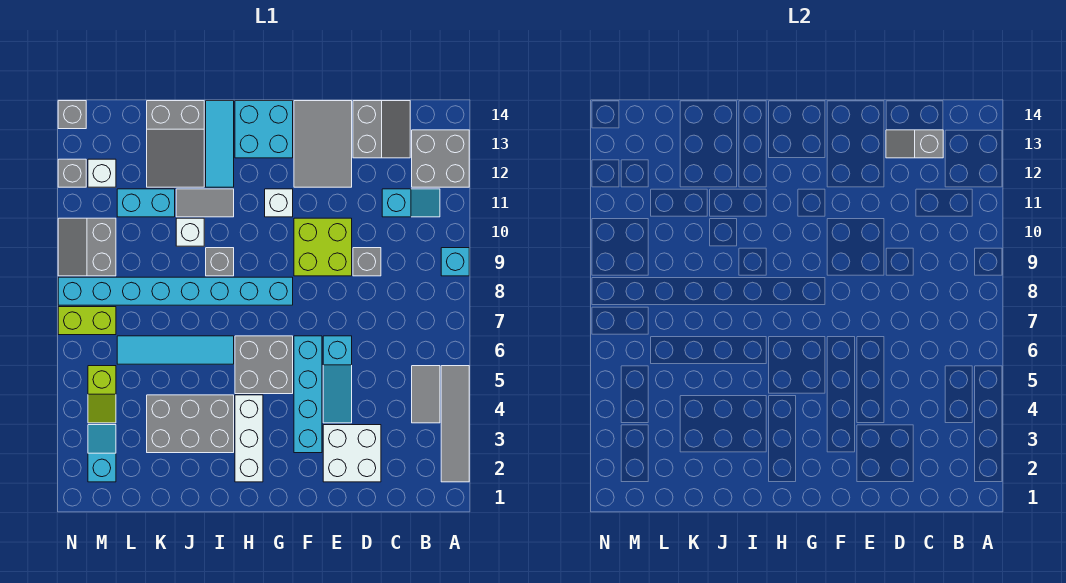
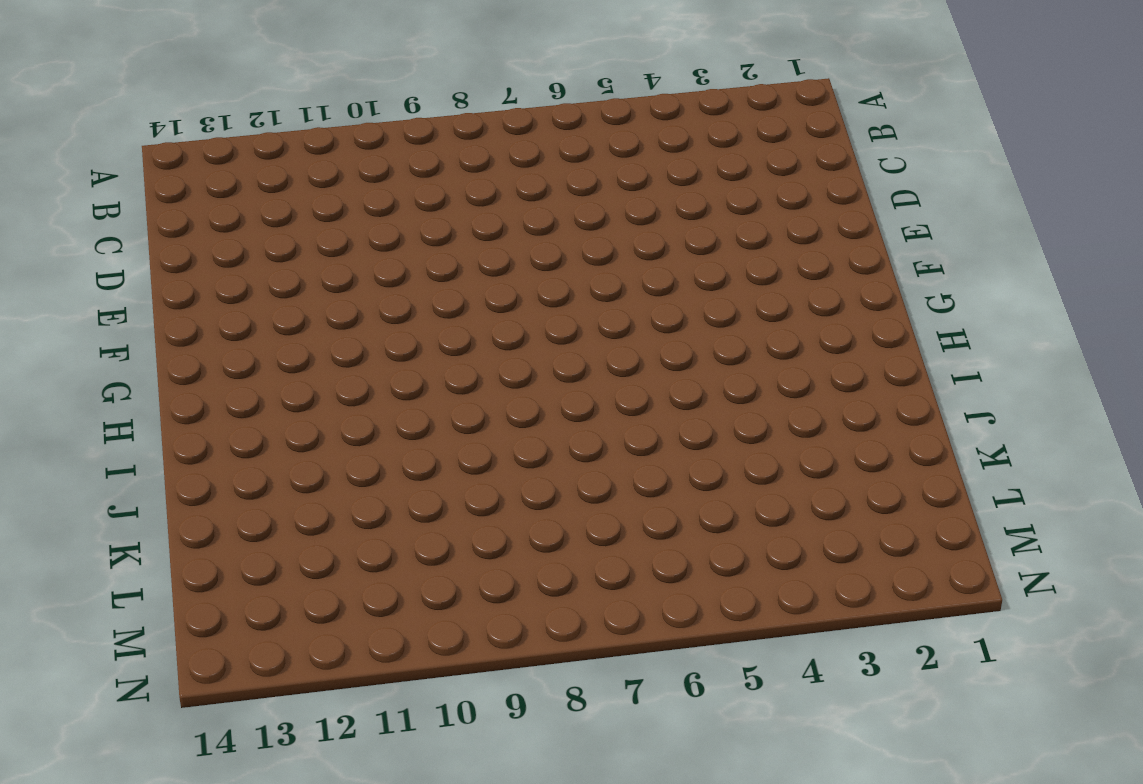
none -> grey 1x4 tile [441,366,469,482]
none -> cyan 1x1 brick [441,248,469,276]
none -> grey 2x2 brick [412,130,469,187]
none -> grey 1x2 tile [412,366,440,423]

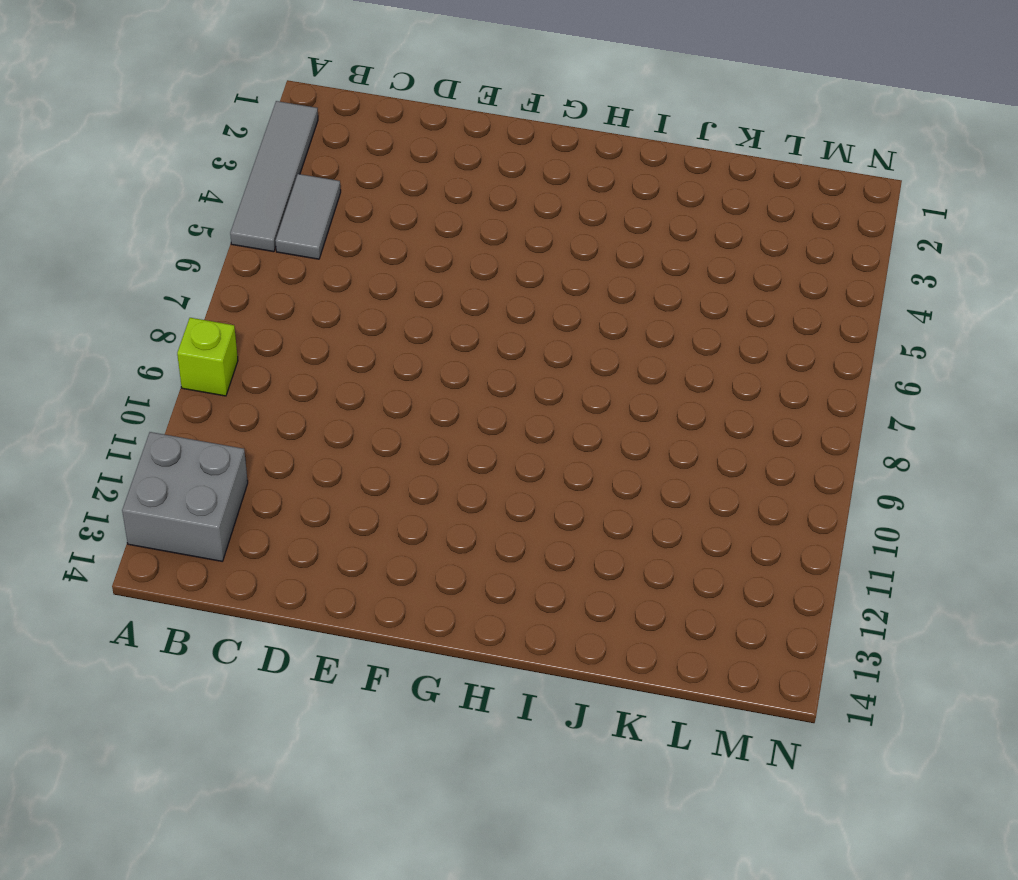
lime 1x1 brick [177,318,238,396] -> cyan 1x1 brick [441,248,469,276]
none -> cyan 1x2 slope [382,189,440,217]
none -> grey 2x2 slope [353,101,410,158]
none -> white 2x2 brick [323,425,381,482]
none -> grey 1x1 brick [353,248,381,276]

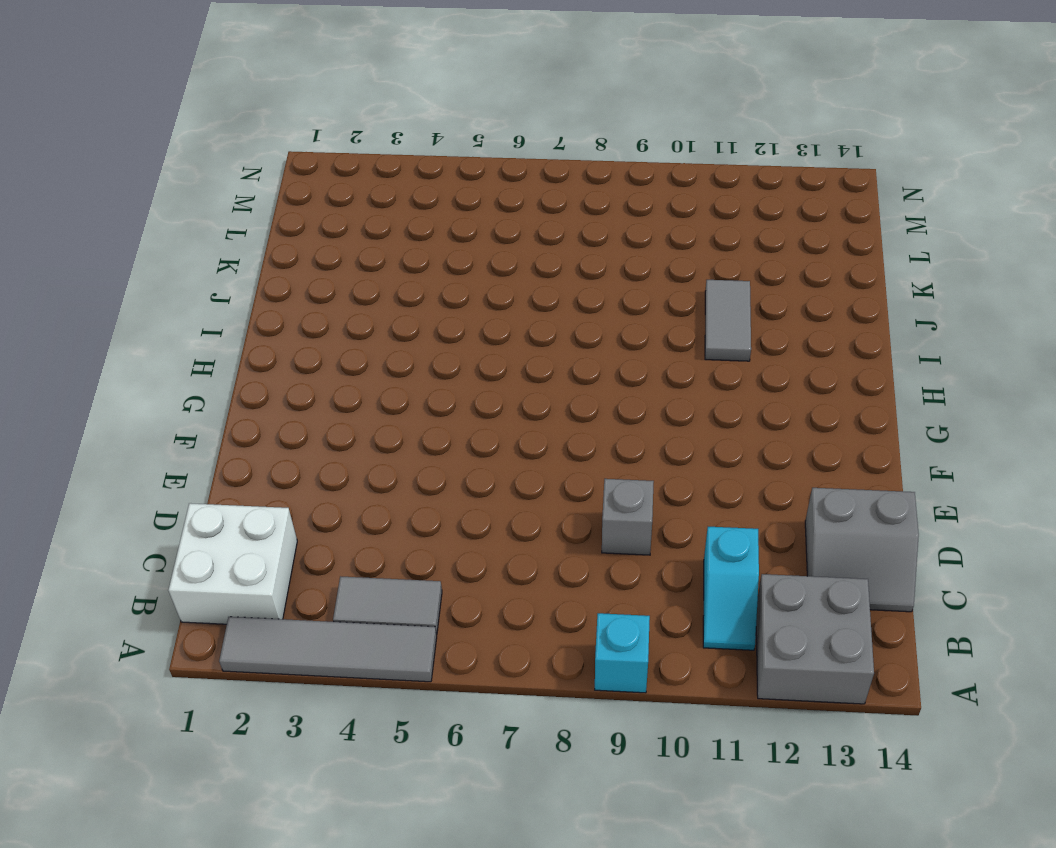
white 2x2 brick [169,503,297,624] -> white 2x2 brick moved to [323,425,381,482]
none -> cyan 1x3 slope [323,336,352,423]
none -> lime 2x2 brick [294,218,352,276]
none -> grey 2x3 tile [294,101,352,187]
none -> cyan 1x4 brick [294,336,322,453]

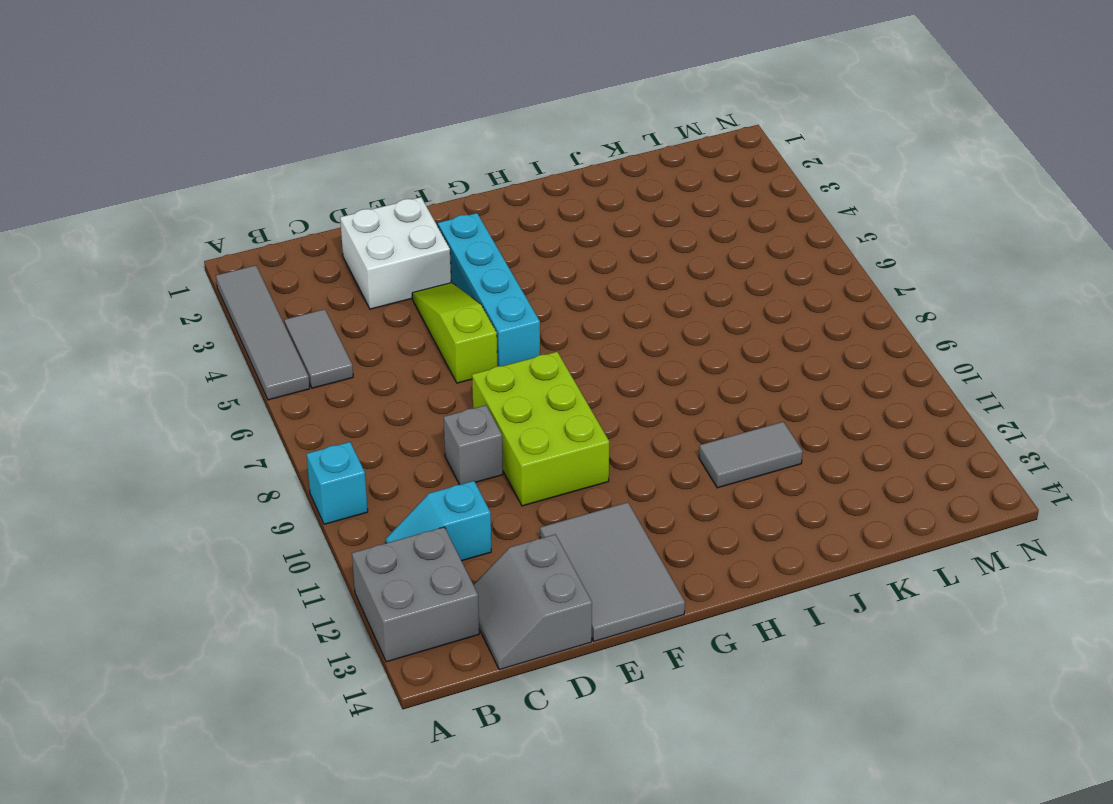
lime 1x3 slope [412,282,497,383] -> cyan 1x3 slope [323,336,352,423]
lime 2x3 brick [472,352,609,506] -> lime 2x2 brick [294,218,352,276]
none -> grey 2x2 brick [235,336,293,394]
none -> cyan 1x8 brick [58,277,293,305]
none -> white 1x1 brick [265,189,293,217]
none -> cyan 2x2 brick [235,101,293,158]

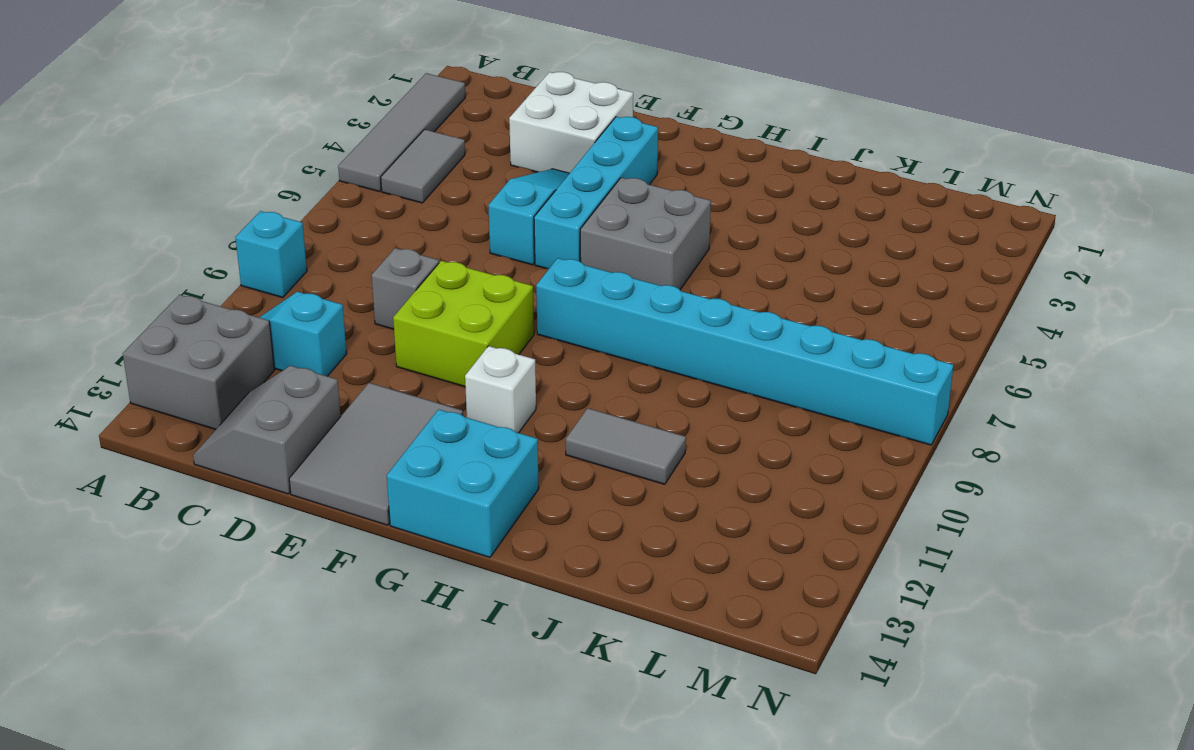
none -> white 1x3 brick [235,395,263,482]
none -> grey 2x3 brick [147,395,234,453]
none -> cyan 1x4 tile [117,336,234,364]
none -> grey 1x1 brick [206,248,234,276]

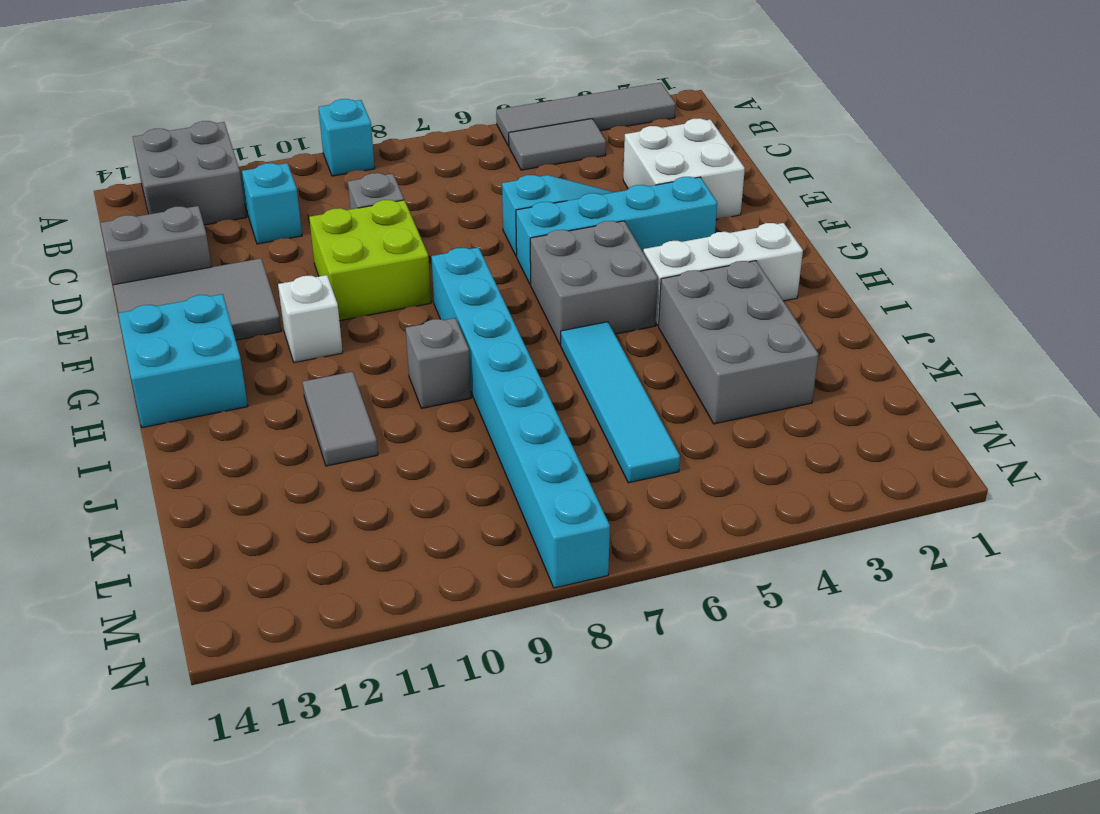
none -> cyan 1x3 tile [206,101,234,187]
none -> white 1x1 brick [176,218,204,246]
none -> grey 2x3 slope [147,101,204,187]
none -> cyan 1x2 brick [117,189,175,217]

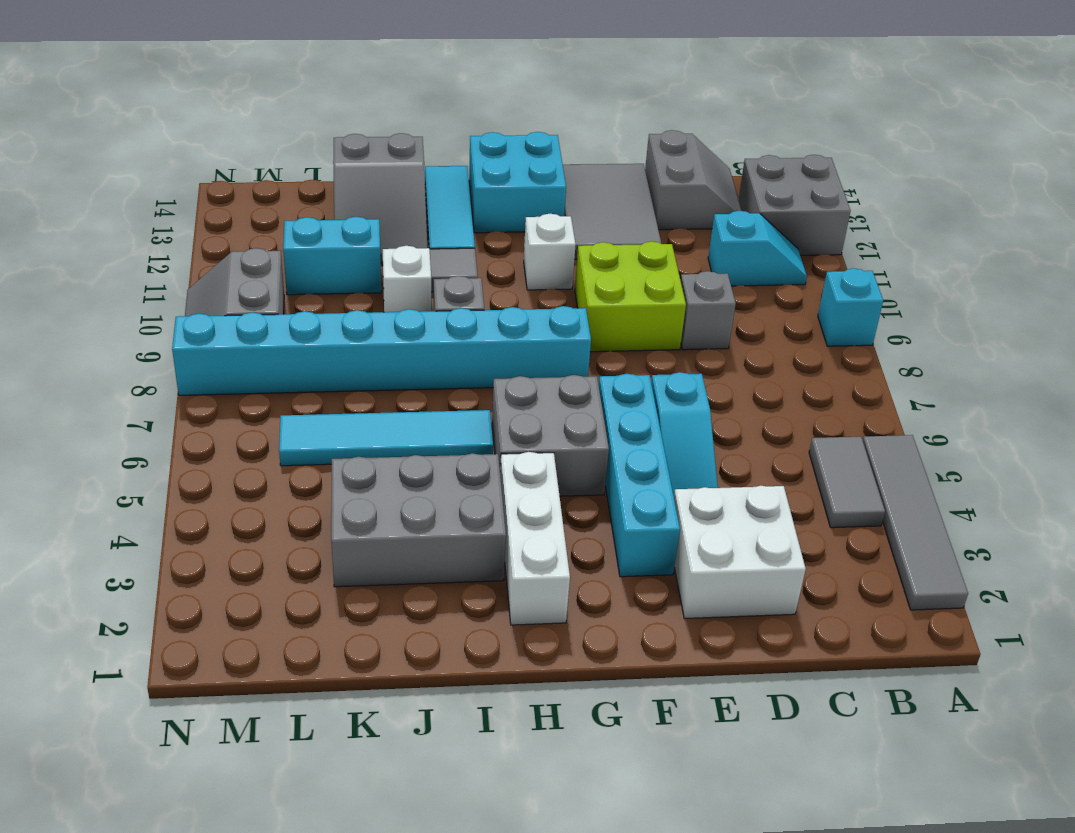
none -> cyan 1x2 slope [88,425,116,482]
none -> lime 1x2 slope [88,366,116,423]
none -> lime 1x2 brick [58,307,116,335]
none -> white 1x1 brick [88,159,116,187]

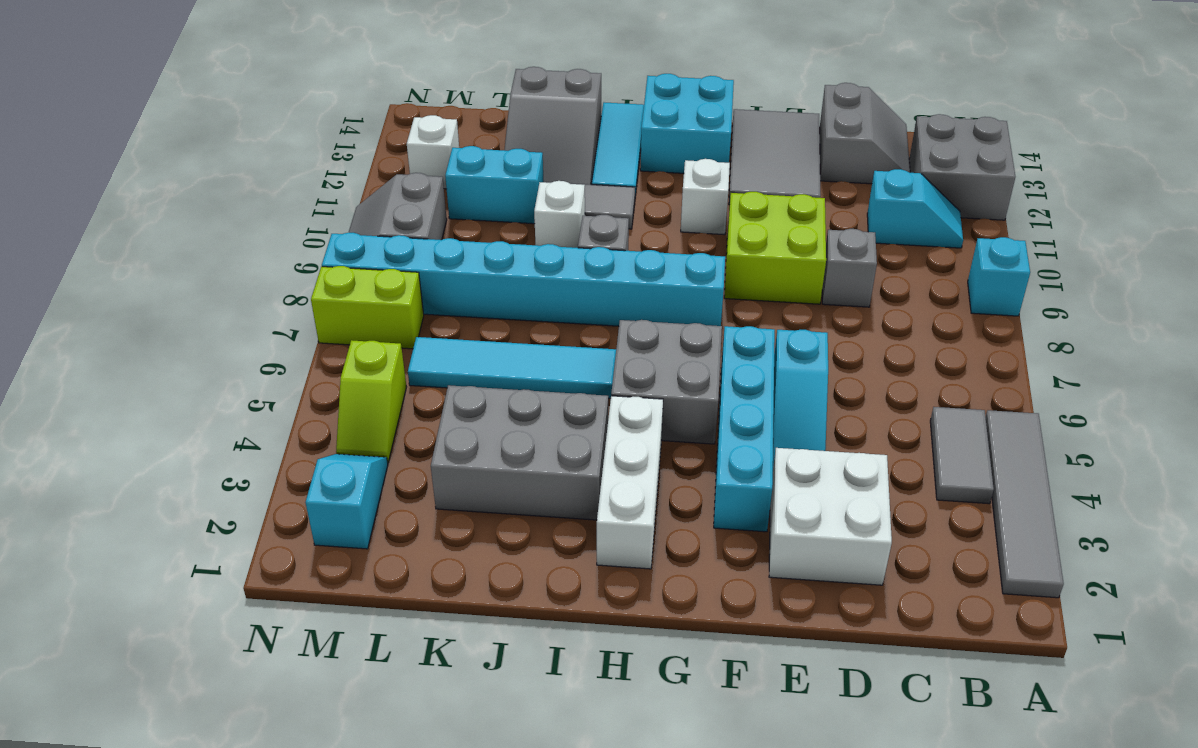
none -> grey 1x1 brick [58,159,86,187]
none -> grey 1x1 brick [58,101,86,129]
none -> grey 1x2 slope [886,130,943,158]

